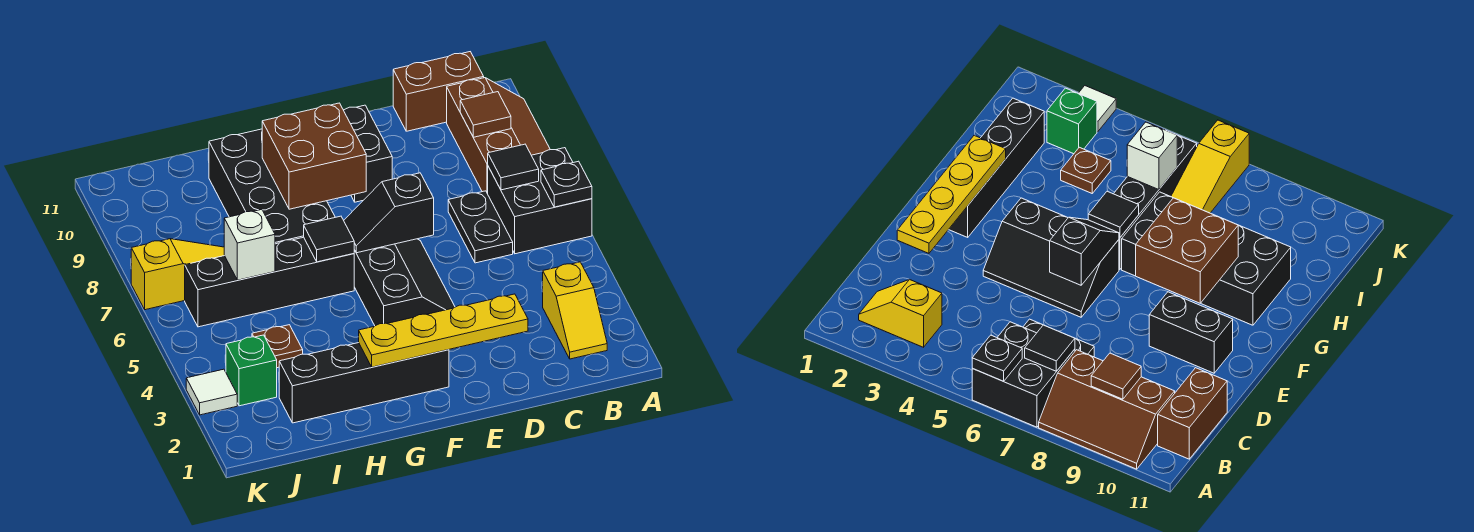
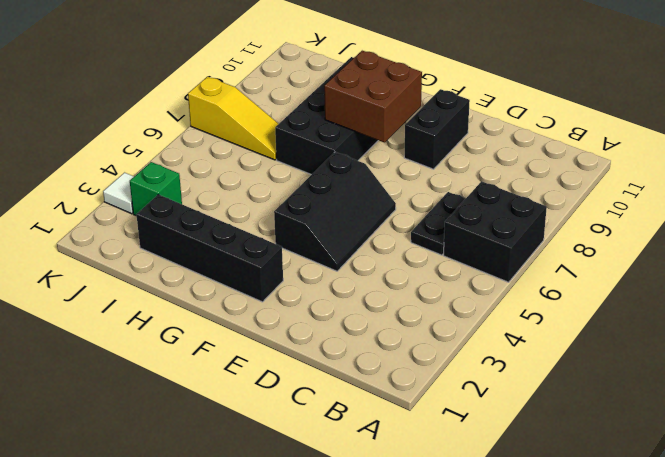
none -> brown 2x3 slope [447,78,550,194]
none -> yellow 1x2 slope [543,262,607,359]
none -> brown 1x2 brick [393,52,484,131]

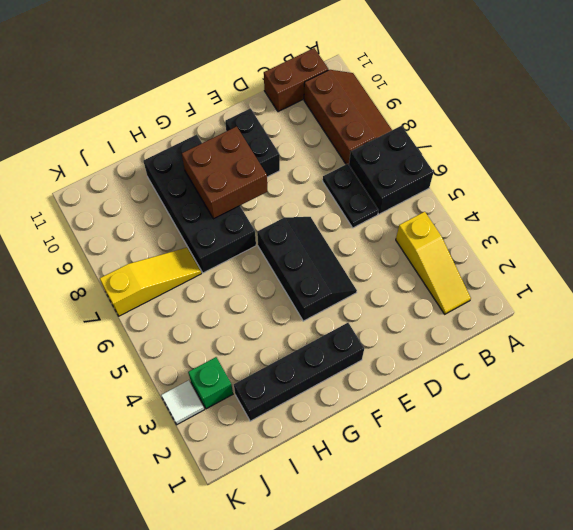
yellow 1x3 slope [396,212,471,314] -> yellow 1x2 slope [543,262,607,359]
none -> black 1x4 brick [185,237,354,327]
none -> brown 1x1 plate [252,325,303,368]
none -> black 1x1 plate [541,161,592,207]

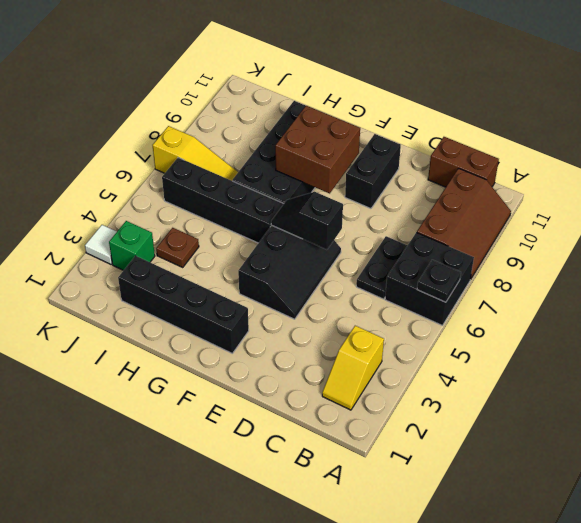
none -> black 1x1 tile [488,144,539,190]
none -> brown 1x1 tile [460,92,511,137]
none -> yellow 1x4 plate [359,294,528,367]

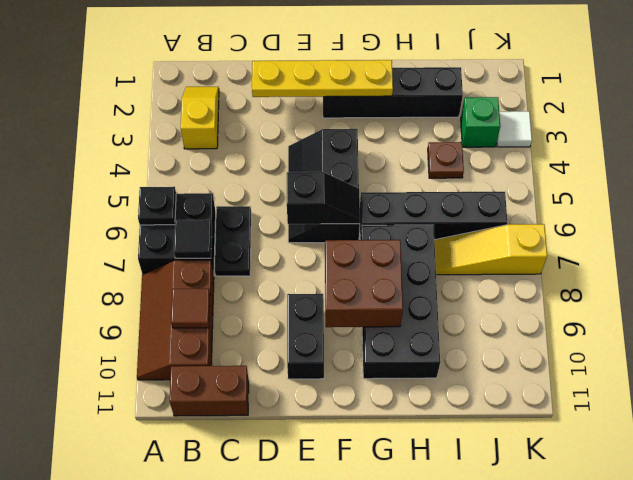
none -> black 1x1 tile [304,216,354,262]
none -> white 1x1 brick [224,209,275,280]

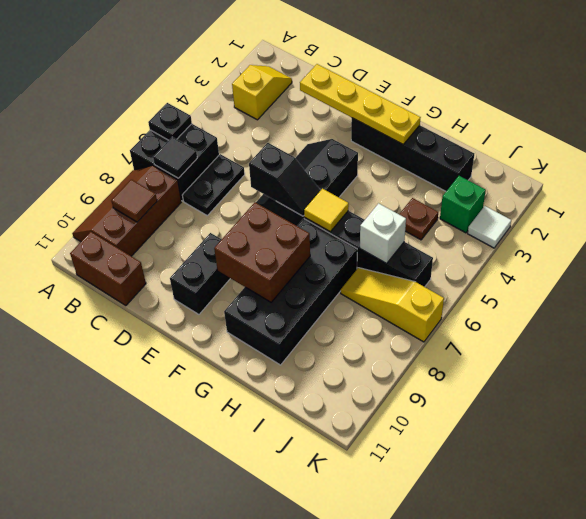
yellow 1x1 tile [304,189,349,232] -> black 1x1 tile [304,216,354,262]

